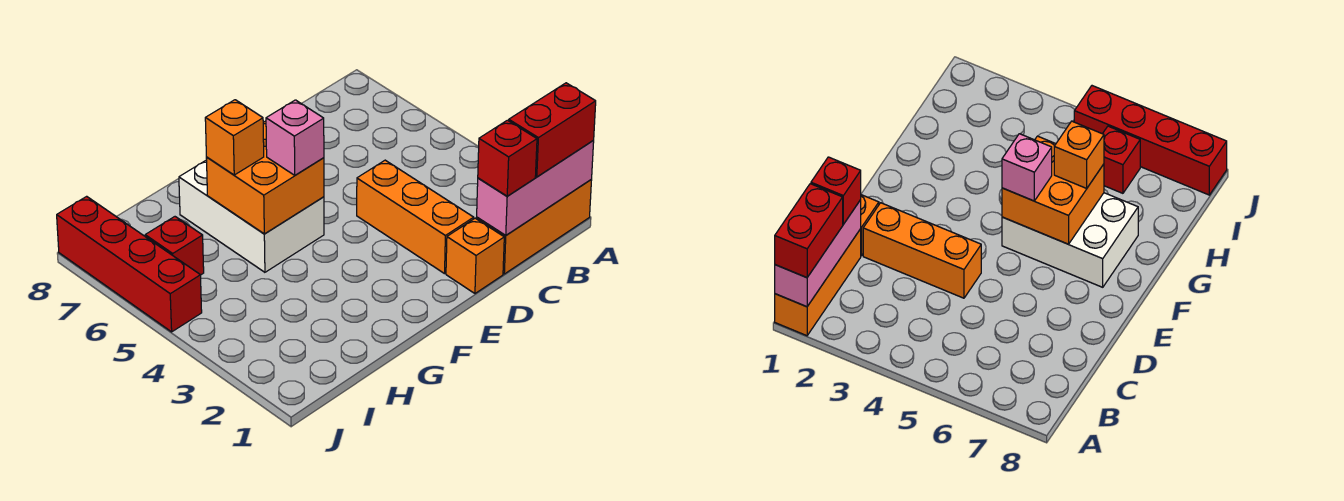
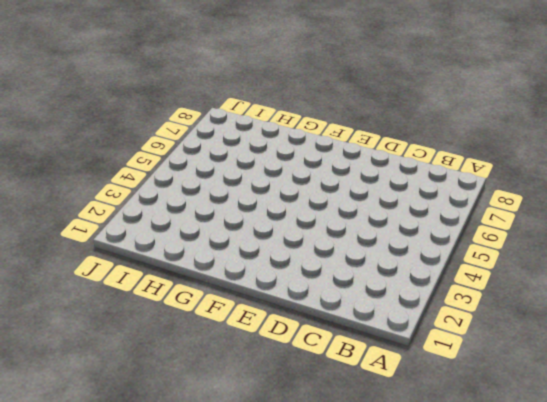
none -> orange 1x3 brick [477,180,592,274]
none -> orange 1x1 brick [446,218,504,293]
none -> orange 1x3 brick [357,160,474,274]

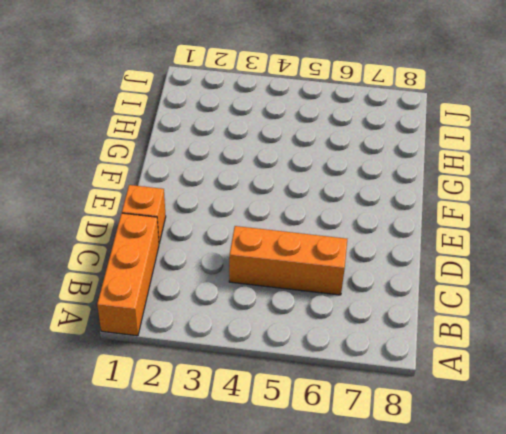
orange 1x3 brick [229,226,347,295] -> orange 1x3 brick moved to [357,160,474,274]
none -> white 2x3 brick [179,160,324,272]
none -> red 1x1 brick [145,217,204,275]
none -> red 1x4 brick [57,196,202,332]

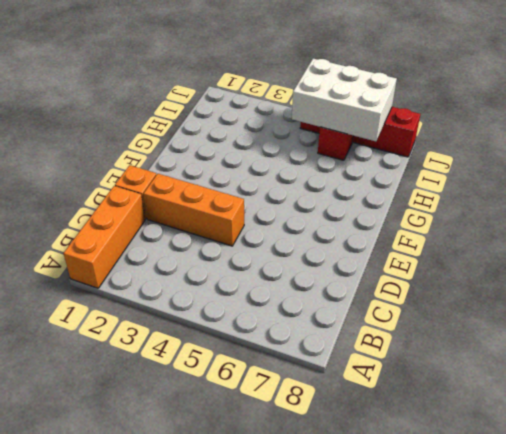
white 2x3 brick [292,59,397,141] -> white 2x3 brick moved to [179,160,324,272]
none -> pink 1x3 brick [477,141,594,235]
none -> orange 2x2 brick [206,121,324,234]
none -> red 1x2 brick [509,83,596,177]

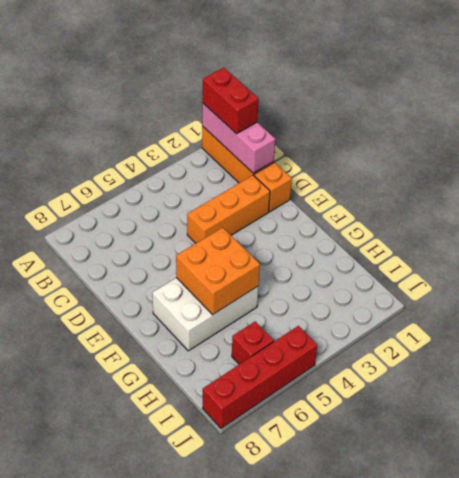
none -> red 1x1 brick [478,120,537,196]
none -> pink 1x1 brick [266,100,324,175]
none -> orange 1x1 brick [205,100,264,175]

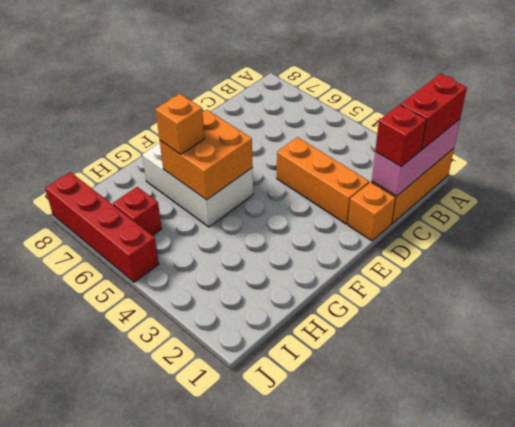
none -> pink 1x1 brick [266,100,324,175]

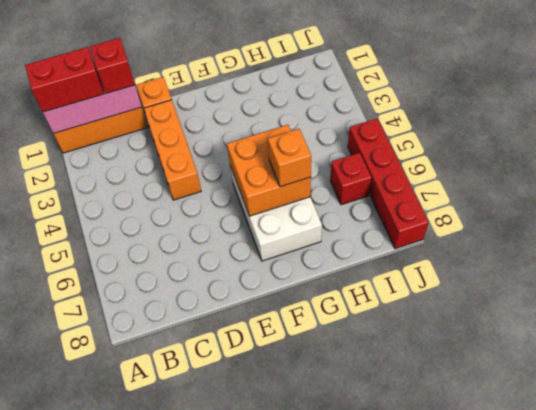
none -> pink 1x1 brick [266,100,324,175]

